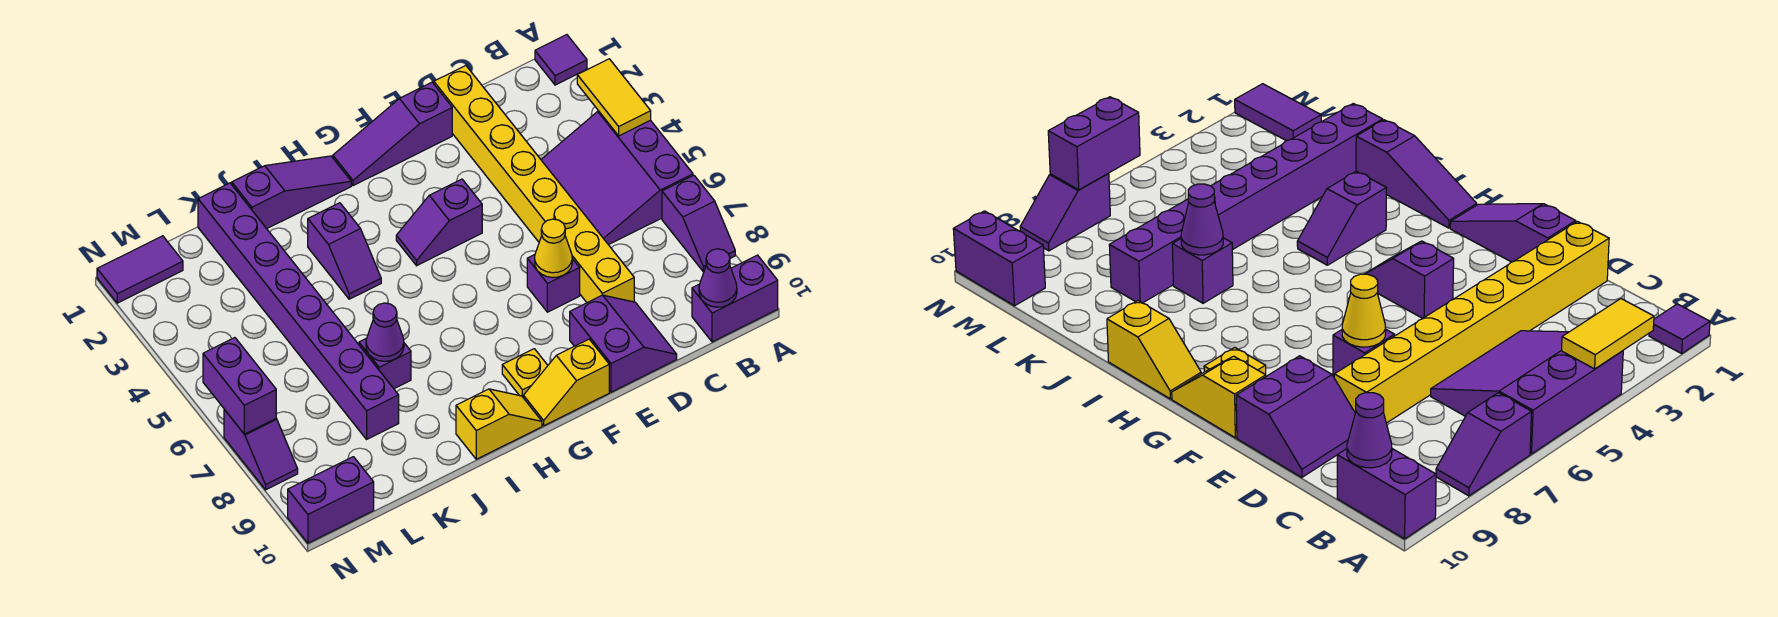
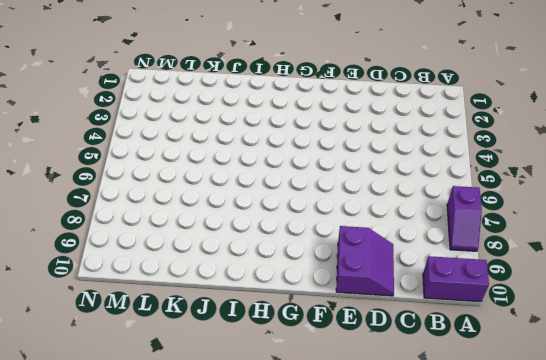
none -> purple 1x1 tile [535,35,587,85]
none -> purple 3x3 slope [541,111,693,245]
none -> yellow 1x8 brick [434,66,634,303]

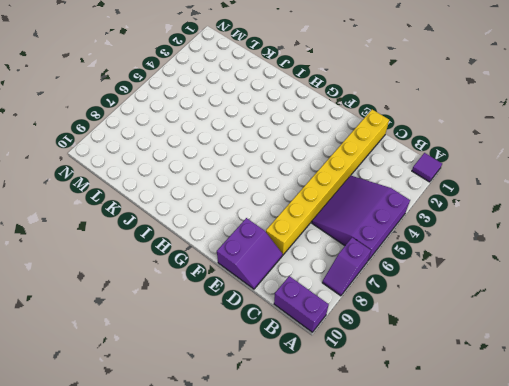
none -> purple 1x3 slope [333,82,452,186]
none -> purple 1x1 brick [527,255,580,312]
none -> purple 1x2 slope [396,179,482,266]

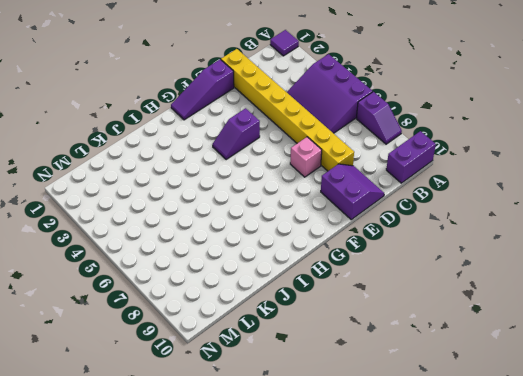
pink 1x1 brick [290,137,322,177] -> purple 1x1 brick [527,255,580,312]
none -> yellow 1x2 slope [523,339,609,426]
none -> yellow 1x1 plate [502,349,548,397]
none -> purple 1x3 slope [232,156,351,229]

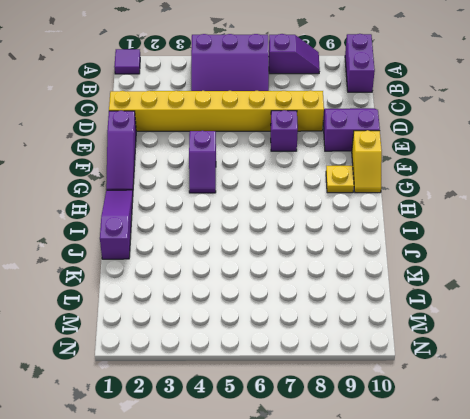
none -> yellow 1x2 slope [456,389,542,459]
none -> purple 1x2 slope [308,203,381,299]
none -> purple 1x1 brick [359,338,411,389]

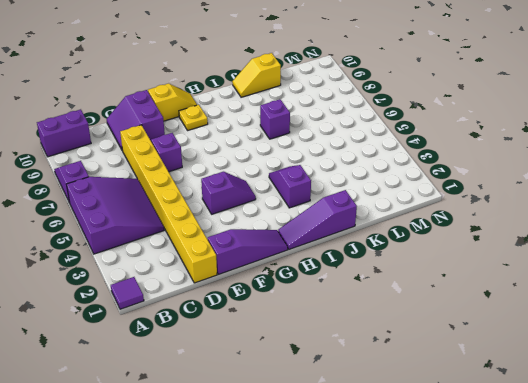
yellow 1x2 slope [232,53,281,97] -> yellow 1x2 slope moved to [456,389,542,459]
none -> purple 1x8 brick [198,183,399,439]
none -> purple 1x2 tile [97,236,183,303]
none -> purple 1x2 brick [288,457,374,543]

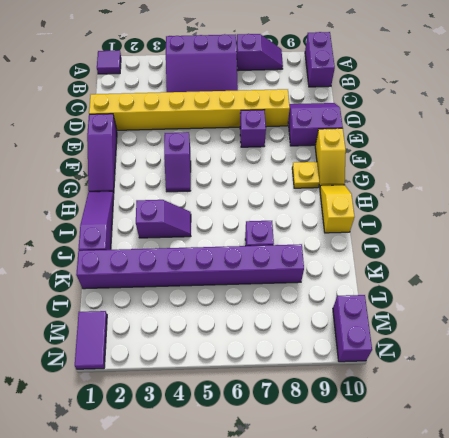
none -> purple 1x2 slope [224,409,298,490]
none -> yellow 1x2 tile [577,59,651,136]
none -> purple 1x1 cone [699,249,737,307]

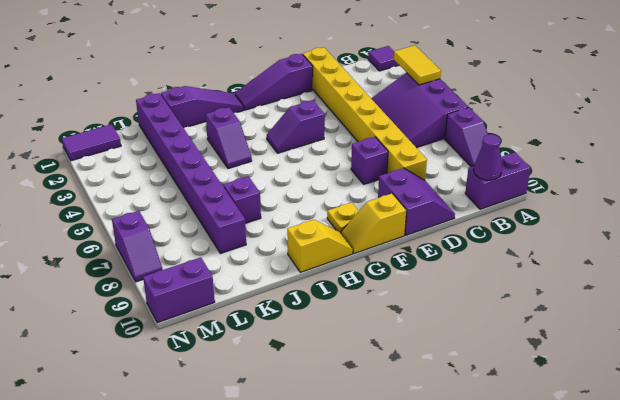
none -> yellow 1x1 cone [535,219,572,278]
none -> purple 1x1 cone [366,303,404,361]
none -> purple 1x2 brick [203,338,276,434]

